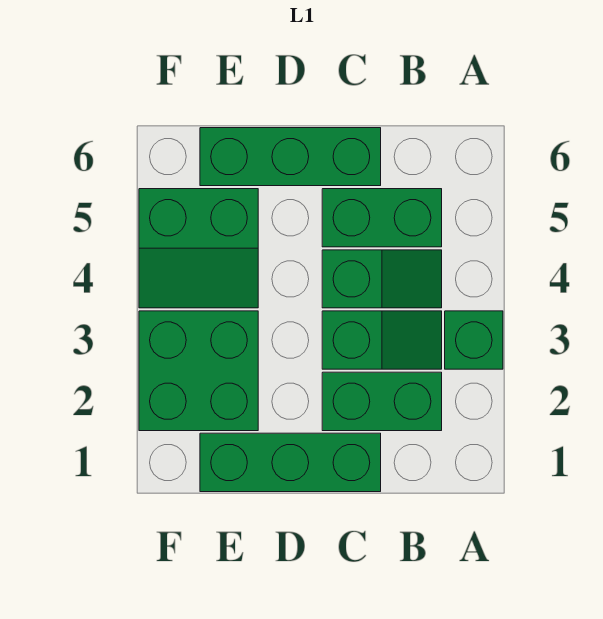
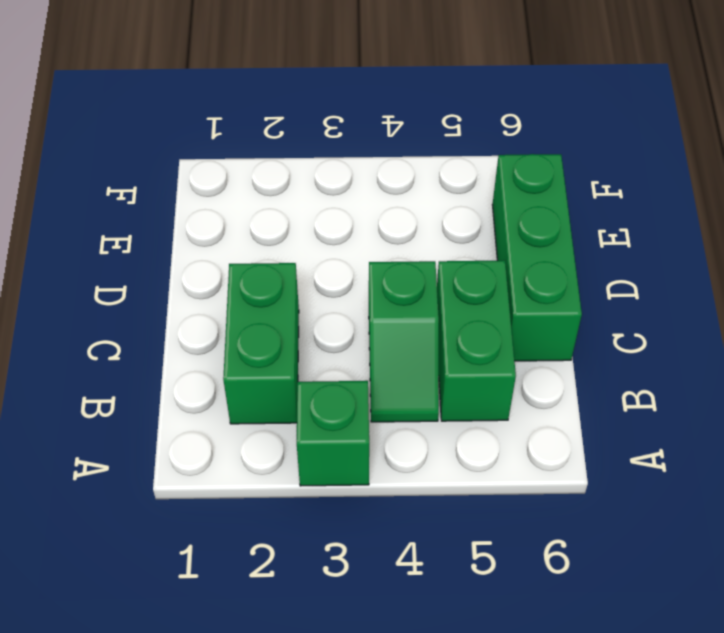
none -> green 1x2 slope [322,311,442,369]
none -> green 1x3 brick [200,433,381,492]

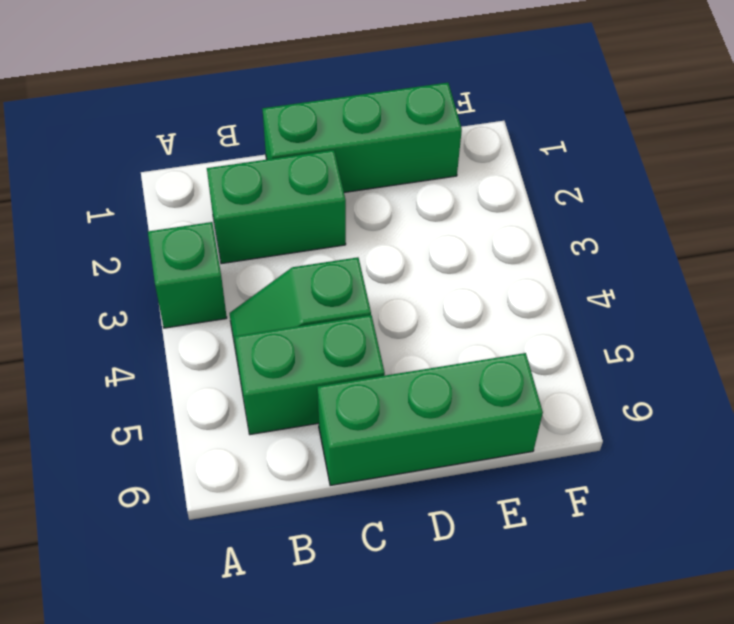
none -> green 1x2 slope [322,311,442,369]
none -> green 2x2 brick [139,311,258,431]

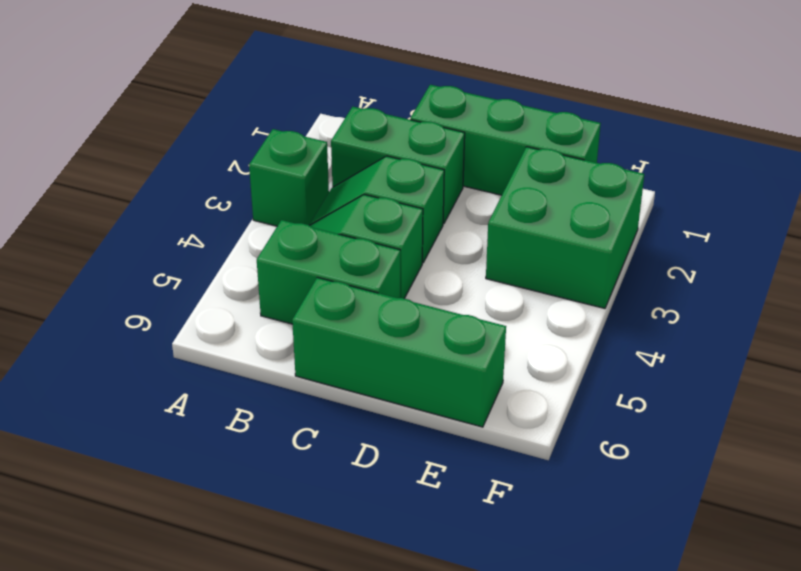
none -> green 2x2 slope [139,189,258,308]

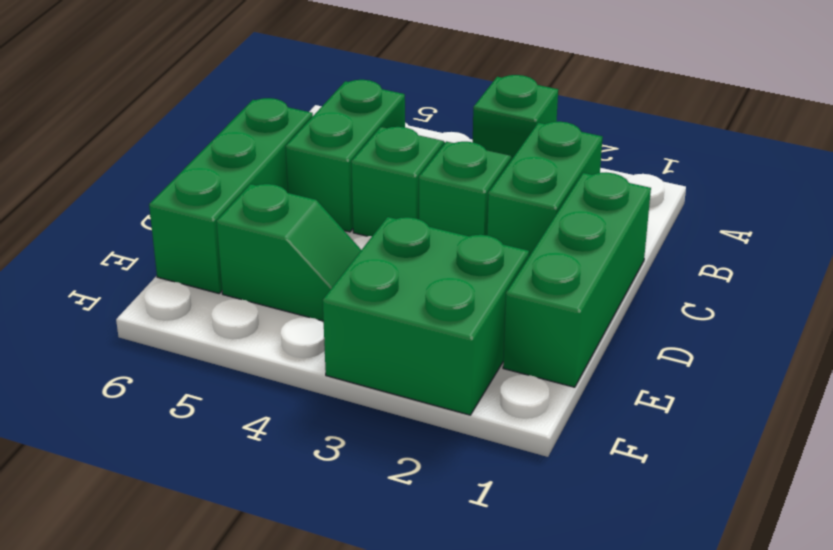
green 1x2 slope [216,184,361,321] -> green 2x2 slope [139,189,258,308]

